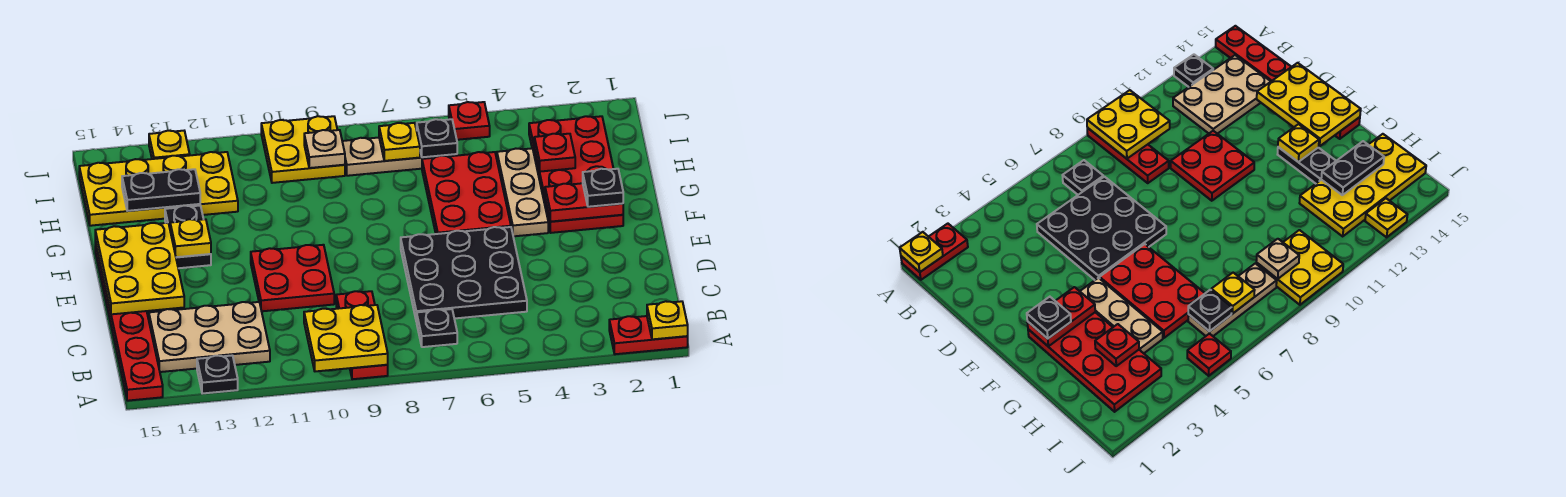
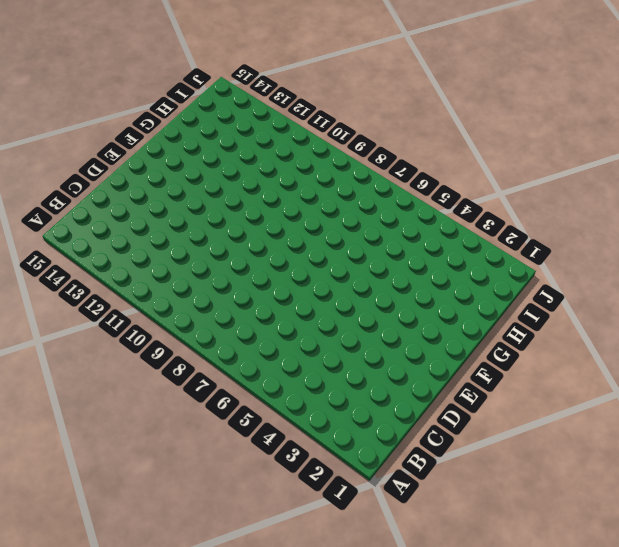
none -> red 1x2 plate [609,316,688,354]
none -> red 1x3 plate [336,291,388,379]
none -> black 1x1 plate [197,356,238,394]

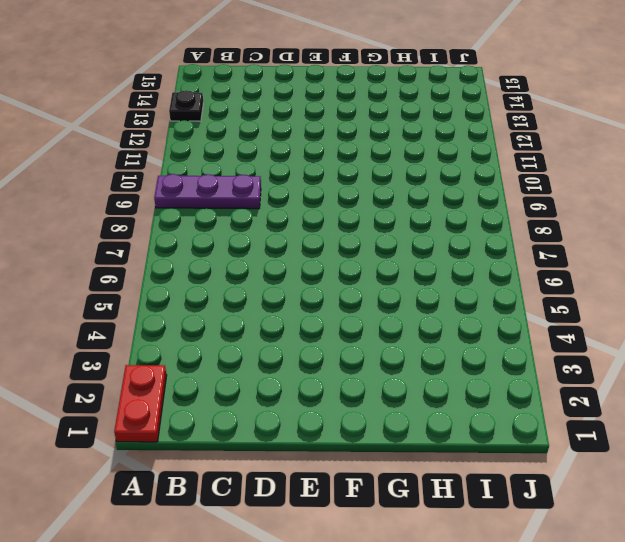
purple 1x3 plate [154,174,261,209] -> red 1x3 plate [336,291,388,379]
none -> red 1x6 plate [95,242,163,401]
none -> black 1x1 plate [417,309,457,347]
none -> tan 2x3 plate [149,302,270,372]

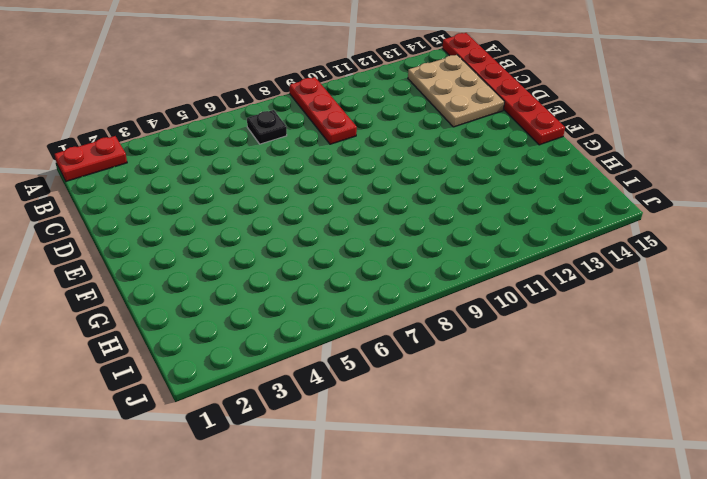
tan 2x3 plate [408,55,504,127] -> tan 2x3 plate turned to [149,302,270,372]
none -> black 1x1 plate [197,356,238,394]
none -> black 3x3 plate [401,227,527,322]
none -> red 2x2 plate [251,245,334,311]

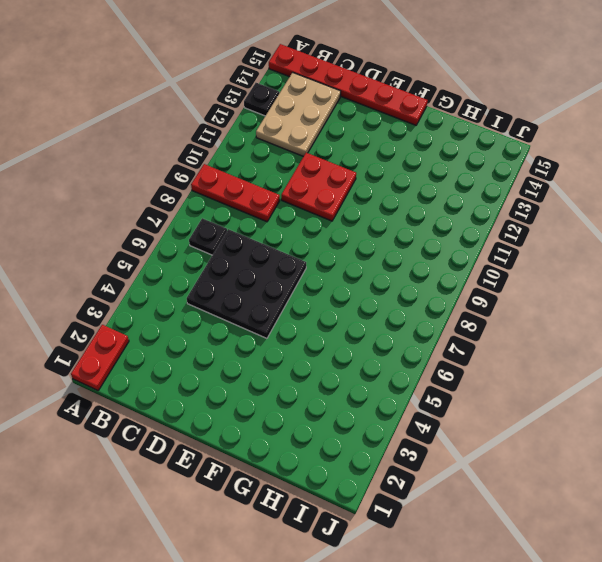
none -> red 2x4 plate [529,116,623,233]
none -> tan 1x3 plate [497,148,548,236]
none -> red 2x3 plate [422,152,511,234]

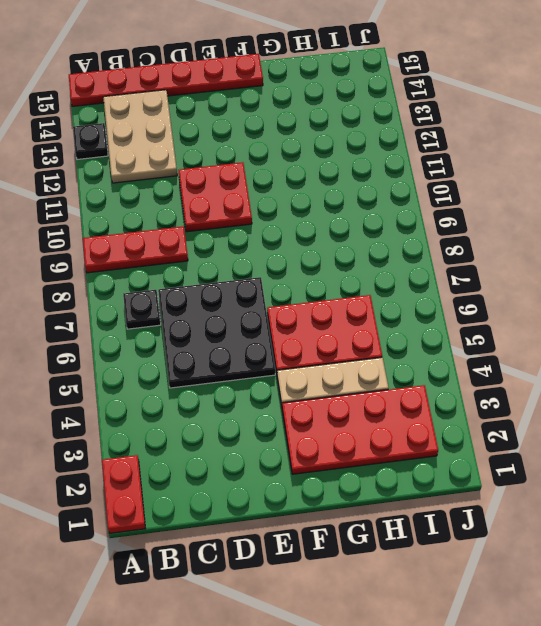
none -> black 1x2 plate [165,206,211,268]
none -> yellow 2x4 plate [79,152,238,226]
none -> tan 1x3 plate [342,138,457,176]

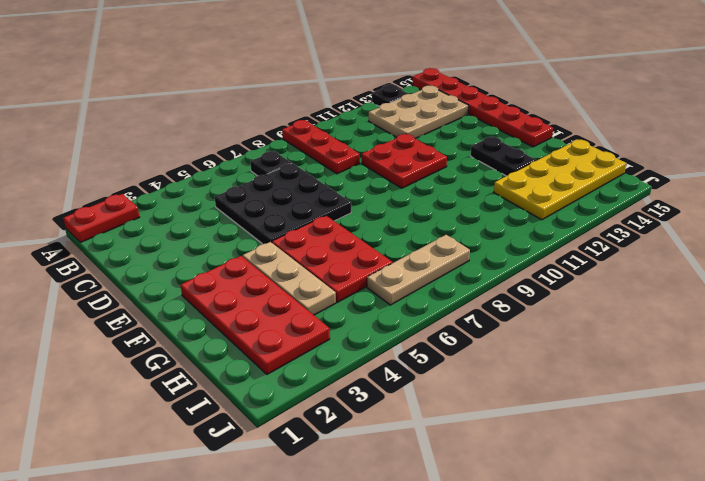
none -> yellow 2x2 plate [261,116,345,183]
none -> red 1x1 plate [449,102,490,140]
none -> yellow 1x1 plate [149,131,190,159]

